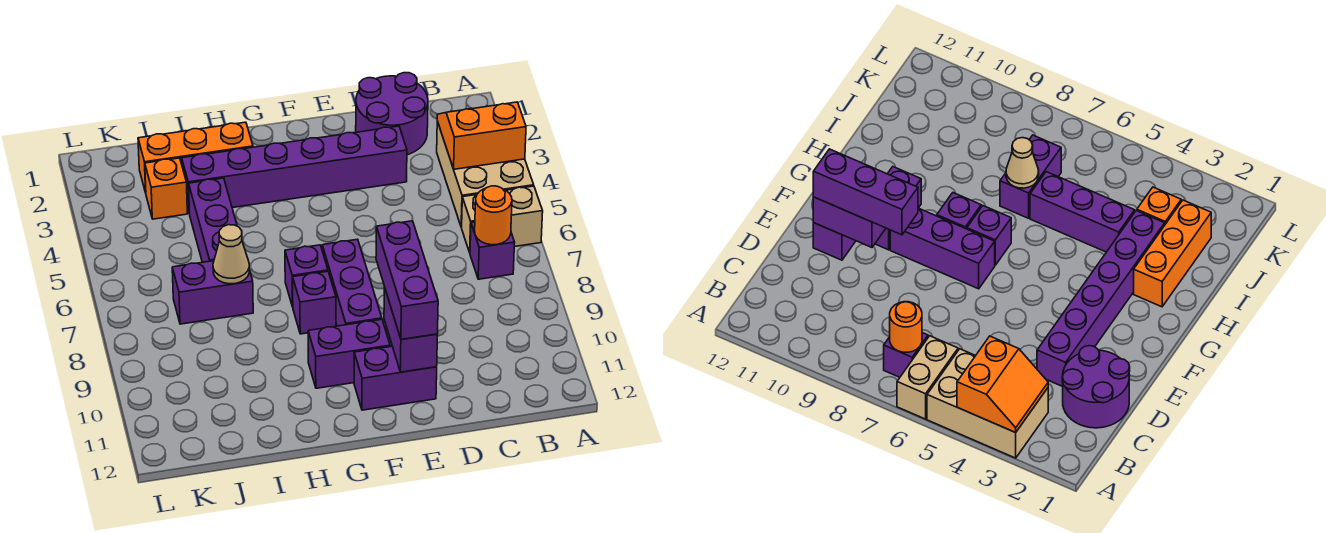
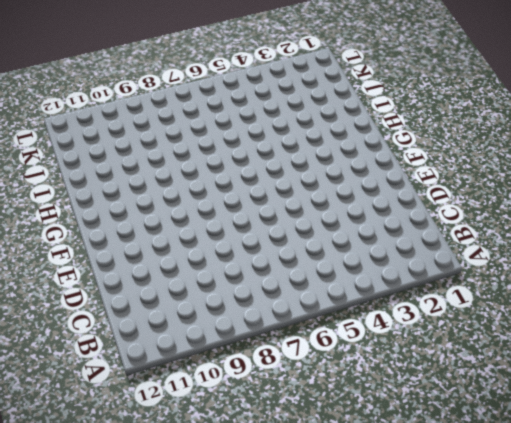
none -> tan 2x3 brick [437,121,534,227]
none -> tan 1x2 brick [462,186,543,252]
none -> purple 1x1 brick [470,222,515,279]

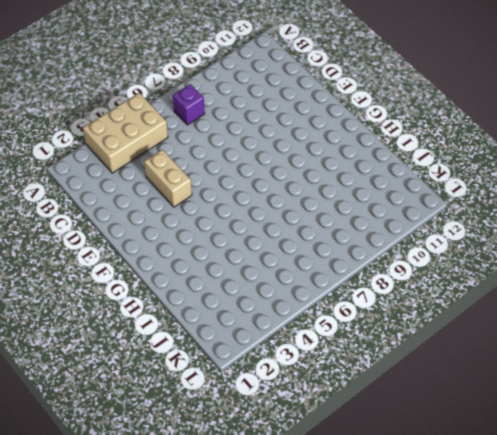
tan 1x2 brick [144,149,192,207] -> tan 1x2 brick moved to [462,186,543,252]
none -> purple 2x2 round brick [356,73,428,155]
none -> purple 1x6 brick [182,126,407,211]
none -> purple 1x2 brick [354,346,437,410]

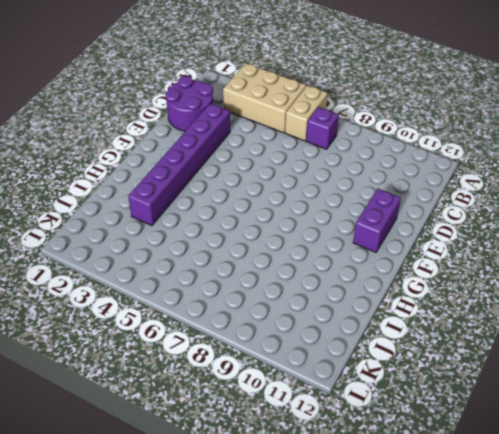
none -> purple 1x3 brick [322,239,382,326]
none -> purple 1x2 brick [308,319,390,388]
none -> purple 1x1 brick [285,245,328,307]

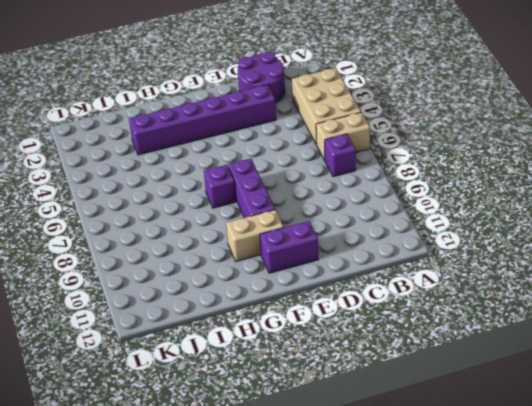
tan 1x2 brick [226,210,284,261] -> purple 1x2 brick [308,319,390,388]
none -> purple 1x1 brick [293,271,336,334]
none -> orange 1x3 brick [138,122,253,193]
none -> purple 1x3 brick [189,178,237,262]

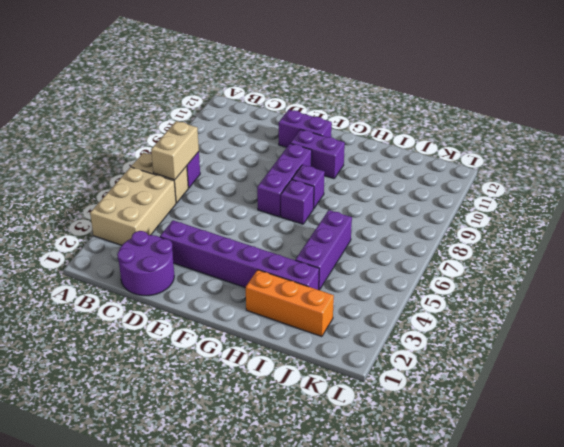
tan 1x2 brick [151,121,199,180] -> orange 1x1 round brick [475,186,512,245]
none -> purple 1x2 brick [172,261,253,324]
none -> orange 1x1 brick [145,158,187,219]
none -> orange 2x2 slope [437,102,526,169]

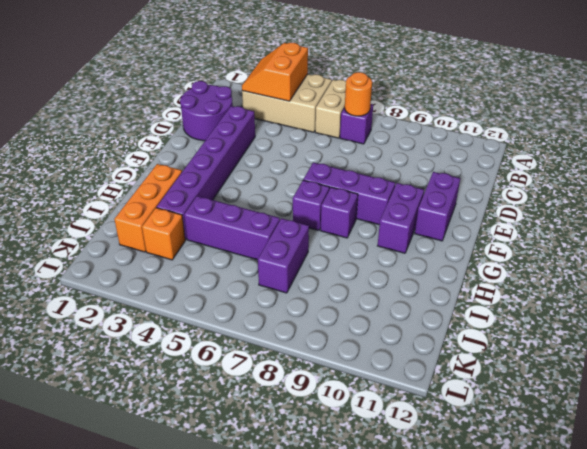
none -> purple 1x2 brick [384,287,437,372]
none -> tan 1x1 cone [213,225,249,284]
none -> purple 1x3 brick [376,221,438,339]

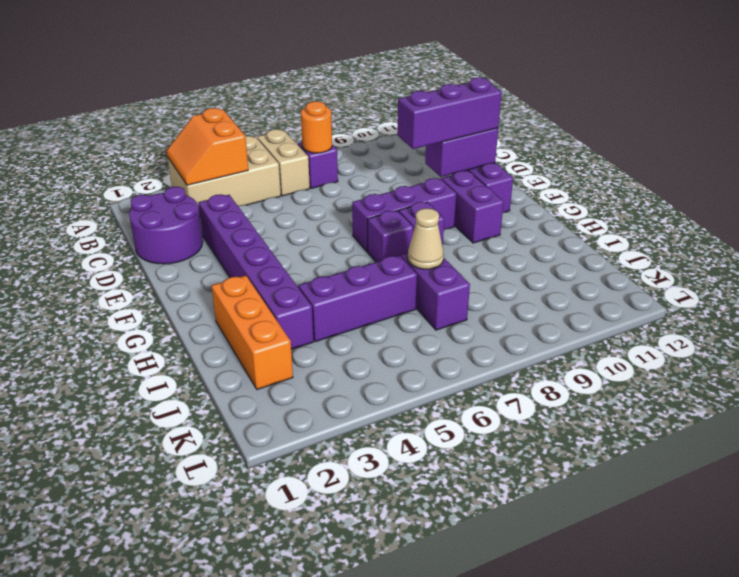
none -> orange 1x1 brick [145,158,187,219]

